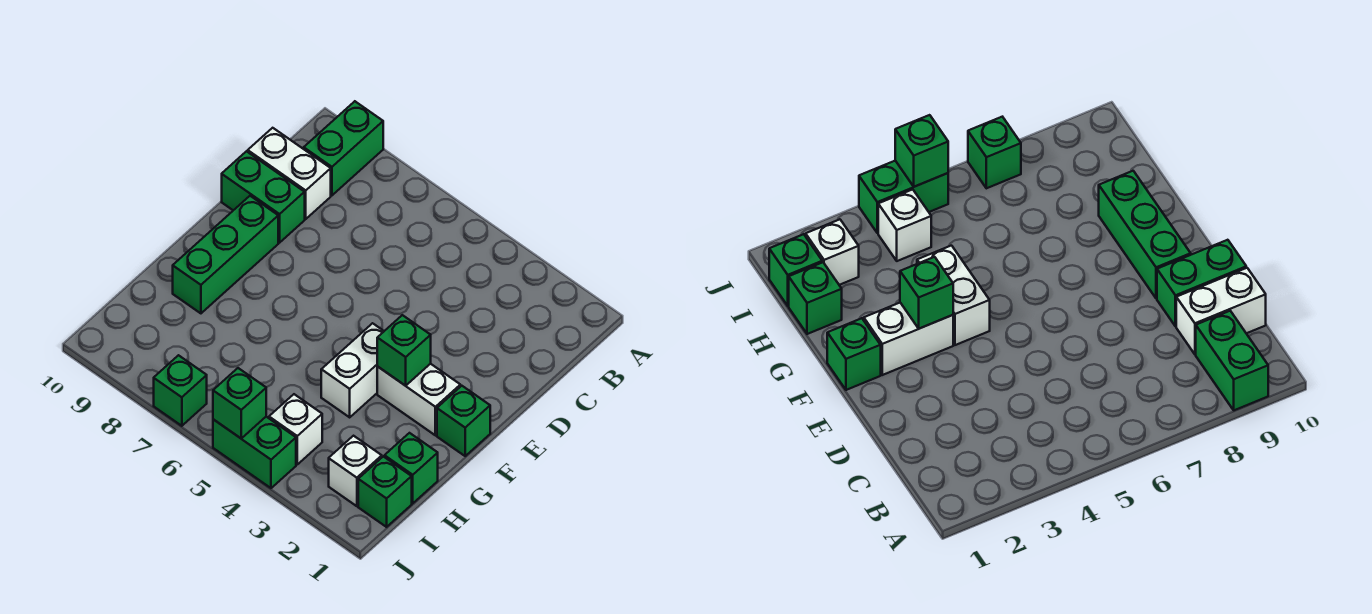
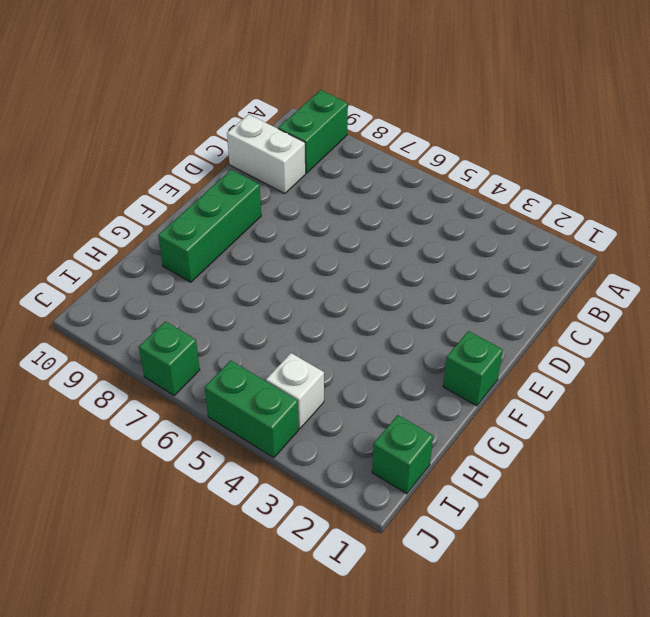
none -> green 1x2 brick [222,151,305,243]
none -> white 1x2 brick [377,364,460,435]
none -> white 1x2 brick [321,323,384,417]

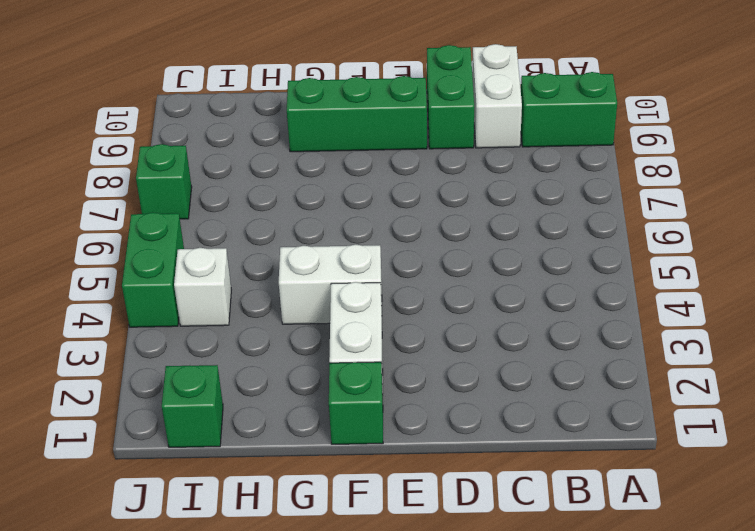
none -> green 1x1 brick [384,433,438,503]
none -> white 1x1 brick [329,436,382,506]
none -> green 1x1 brick [377,315,431,386]

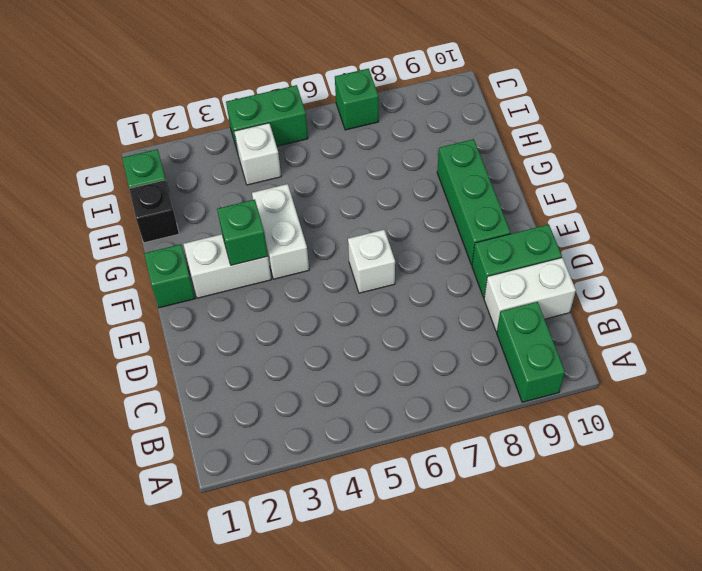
white 1x1 brick [348,230,395,293] -> white 1x1 brick moved to [329,436,382,506]
black 1x1 brick [129,180,179,243] -> green 1x1 brick [384,433,438,503]
none -> green 1x1 brick [213,368,266,438]

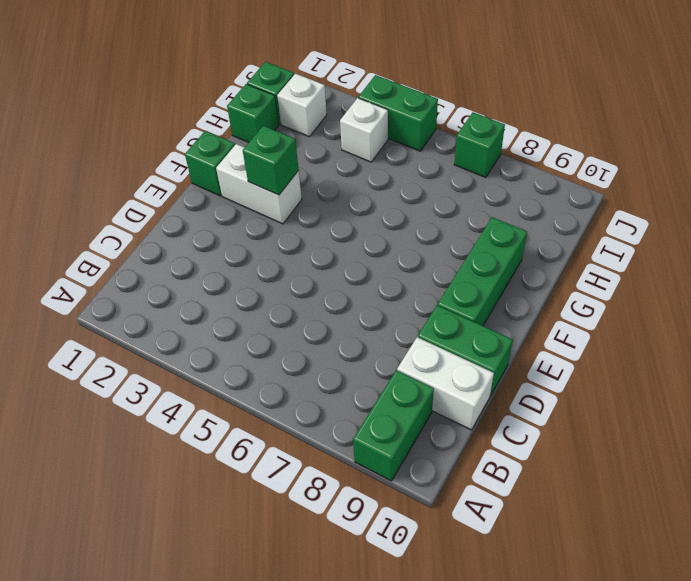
none -> white 1x2 brick [321,323,384,417]
none -> green 1x1 brick [213,368,266,438]

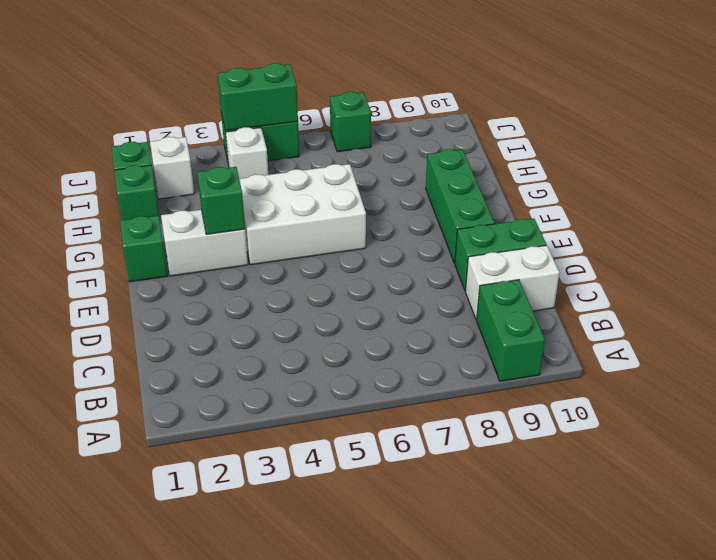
white 2x3 brick [239,164,366,265] -> white 1x2 brick [321,323,384,417]
green 1x2 brick [218,63,298,131] -> green 1x1 brick [213,368,266,438]

